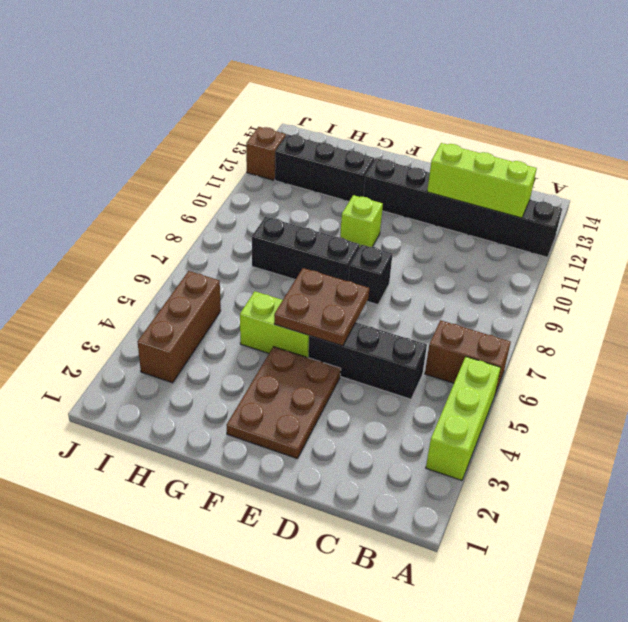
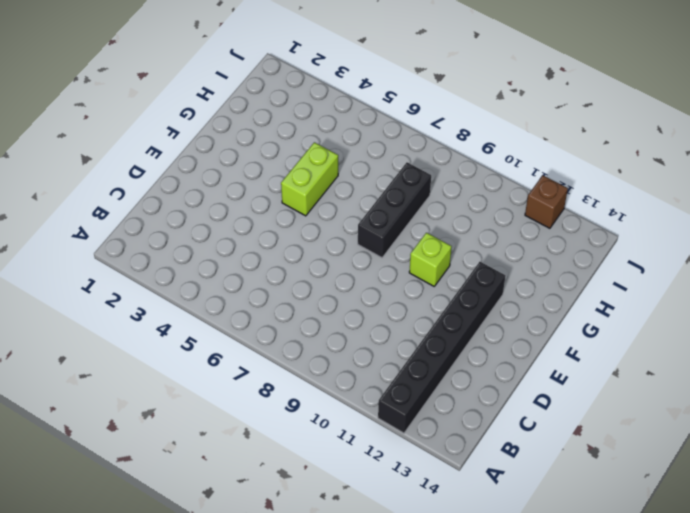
none -> lime 1x3 brick [426,357,501,480]
none -> brown 1x2 brick [425,320,511,394]
none -> black 1x3 brick [308,323,427,399]

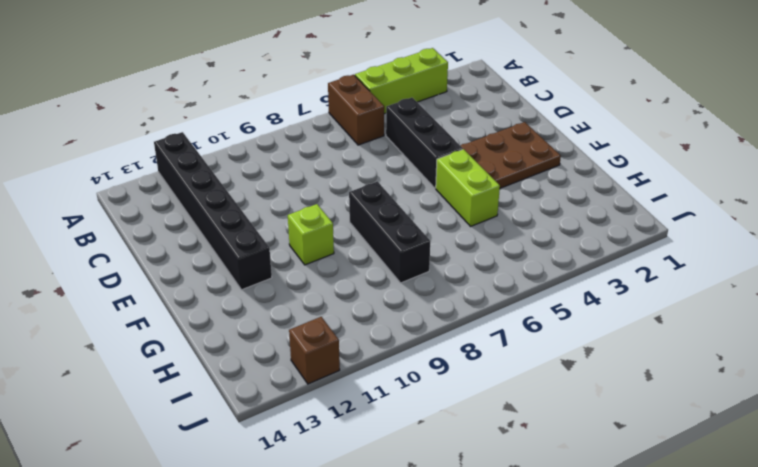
none -> black 1x1 brick [348,245,392,305]
none -> black 1x3 brick [275,134,374,201]
none -> brown 1x3 brick [138,271,221,383]

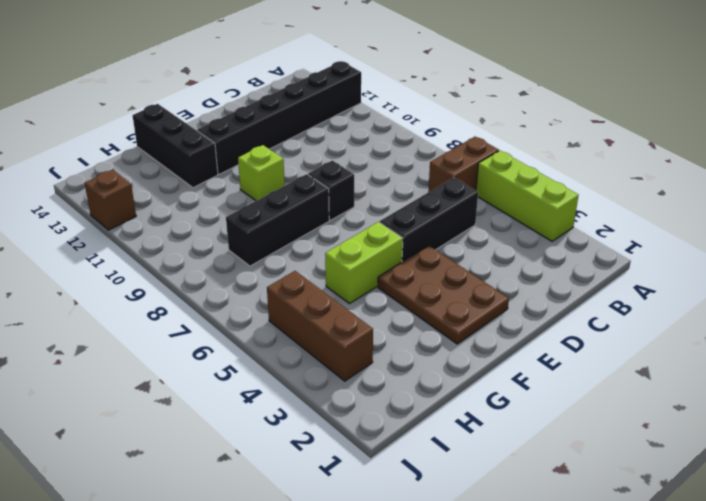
black 1x3 brick [132,104,218,188] -> black 1x3 brick turned to [275,134,374,201]
none -> lime 1x3 brick [427,143,537,218]
none -> brown 2x2 plate [274,268,369,346]

